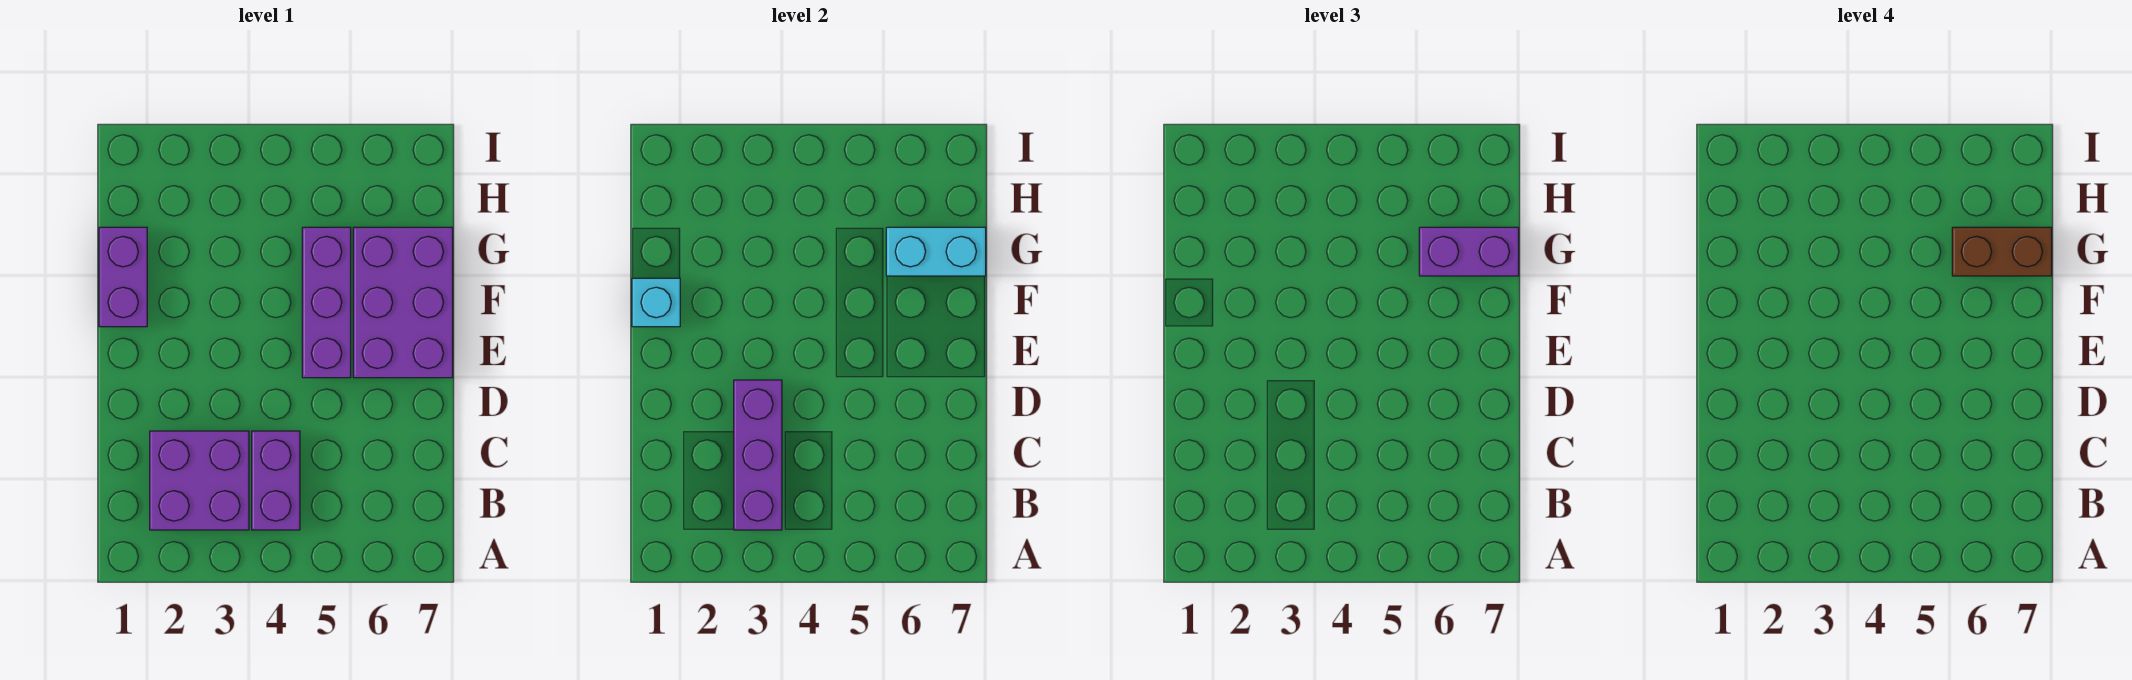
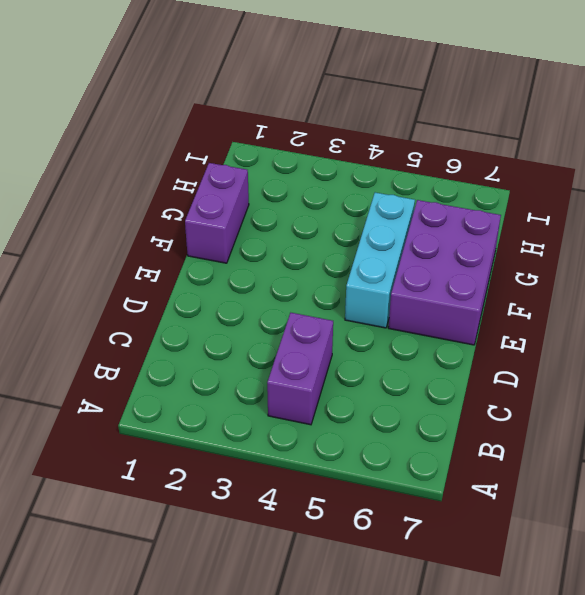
cyan 1x3 brick [345,193,415,328] -> purple 1x3 brick [302,227,351,378]
none -> purple 2x2 brick [150,431,249,530]
none -> purple 1x3 brick [734,380,782,530]

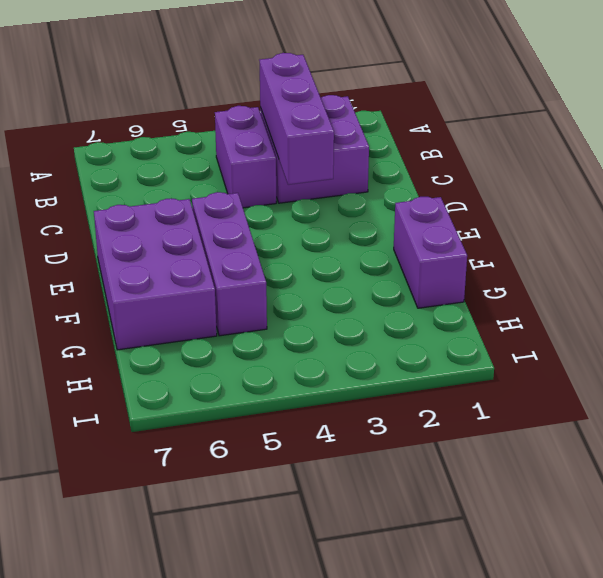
none -> cyan 1x1 brick [632,278,680,327]
none -> cyan 1x2 brick [886,227,986,276]

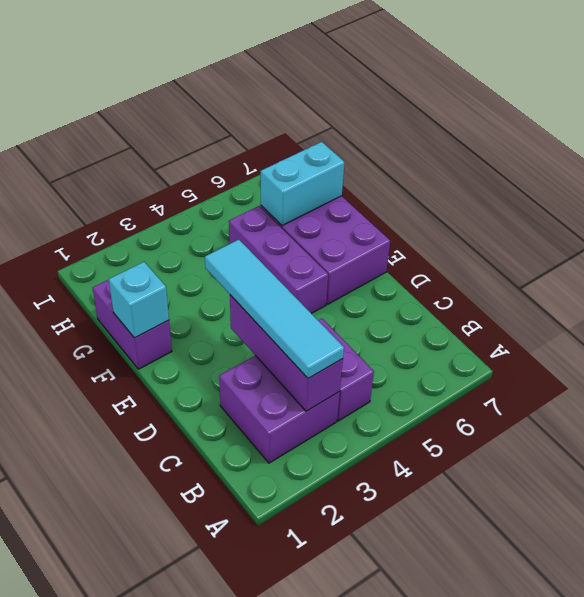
cyan 1x4 tile [205,240,344,379] -> none
none -> purple 1x2 brick [1419,227,1519,276]
none -> brown 1x2 brick [1952,227,2052,276]

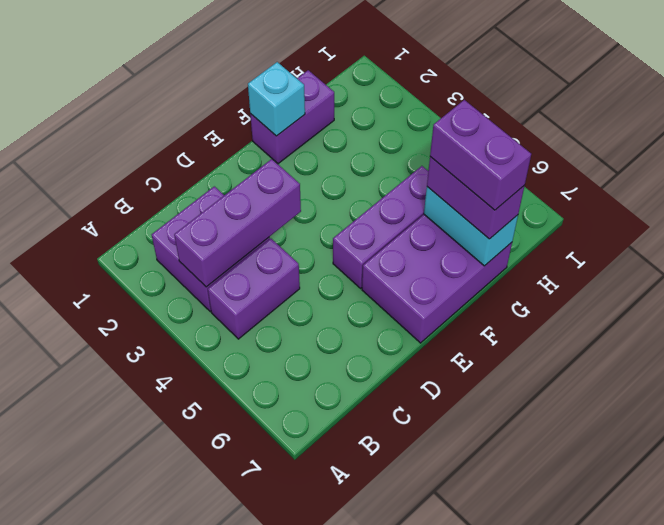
purple 1x2 brick [430,100,531,210] -> brown 1x2 brick [1952,227,2052,276]

